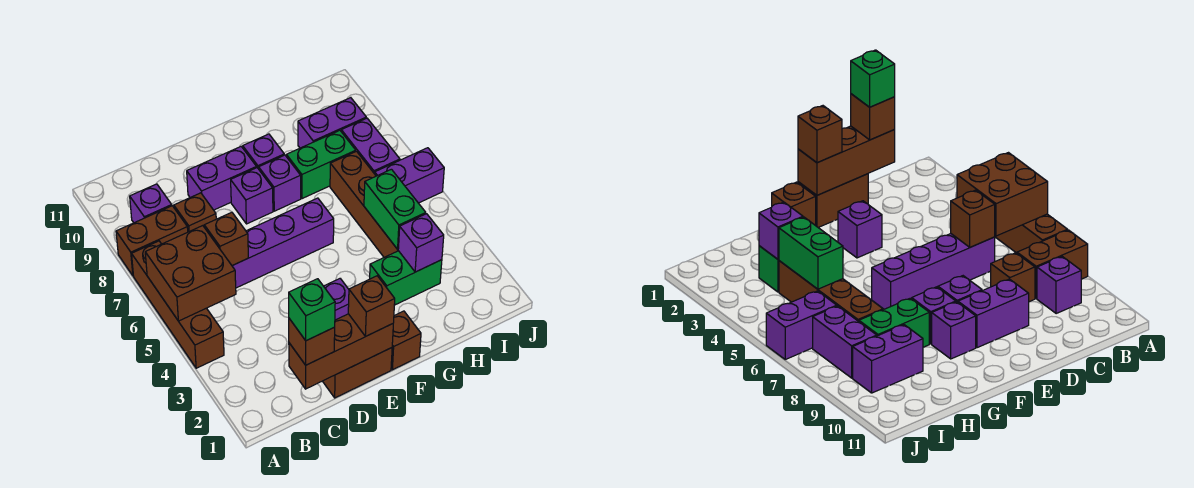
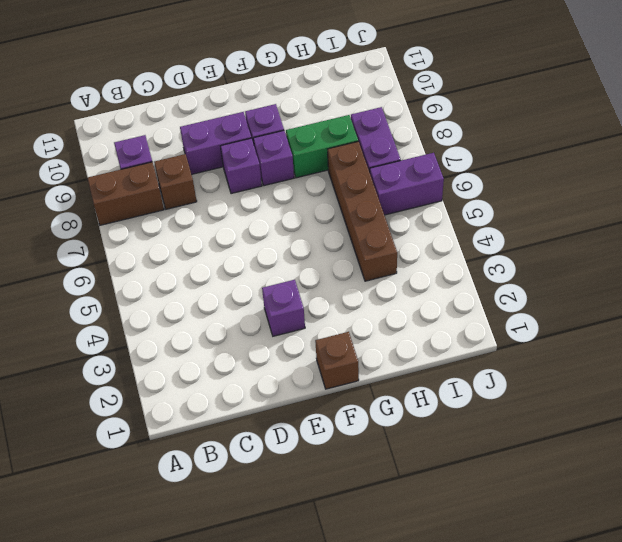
none -> brown 1x4 brick [132,241,224,368]
none -> purple 1x4 brick [232,198,334,288]
none -> brown 1x2 brick [323,348,392,398]

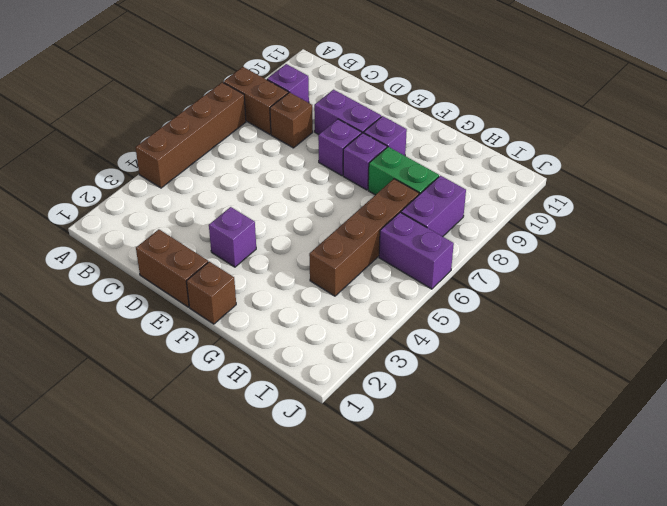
none -> purple 1x4 brick [232,198,334,288]
none -> green 1x2 brick [370,251,442,305]
none -> purple 1x2 brick [298,98,366,148]

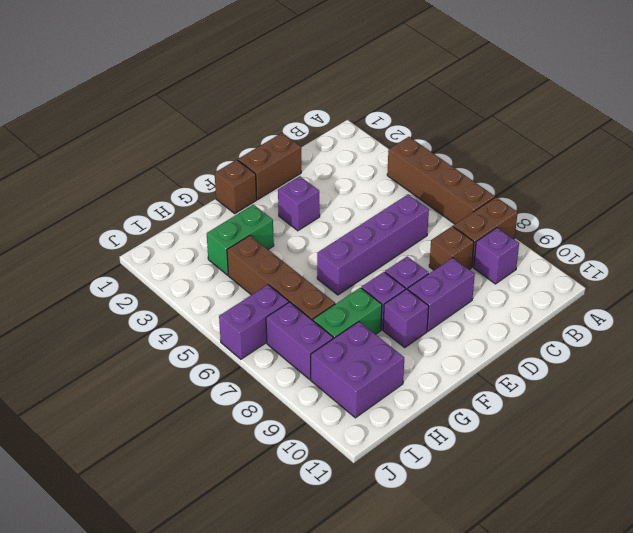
purple 2x2 brick [311,322,404,418] -> purple 1x2 brick [298,98,366,148]
none -> brown 2x2 brick [145,226,236,321]
none -> brown 1x3 brick [289,314,393,389]
none -> brown 1x1 brick [204,212,248,266]

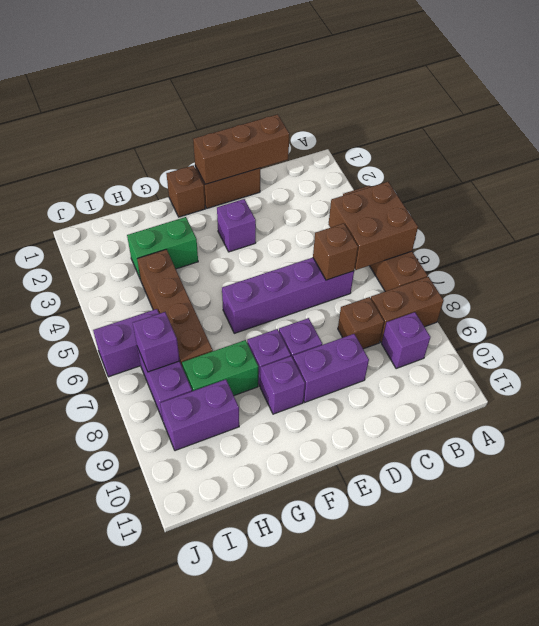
purple 1x1 brick [133,312,180,372] -> purple 1x1 brick moved to [398,214,444,272]
none -> green 1x2 brick [364,169,426,249]
none -> brown 1x1 brick [289,319,335,365]
none -> brown 1x1 brick [348,276,395,337]

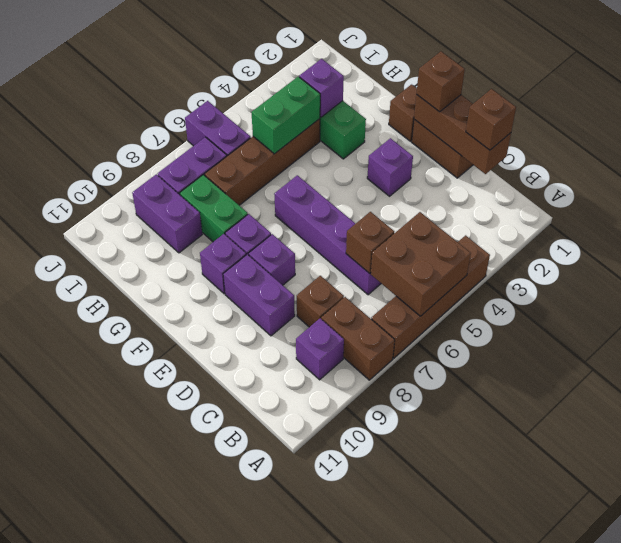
none -> green 1x1 brick [289,279,335,341]

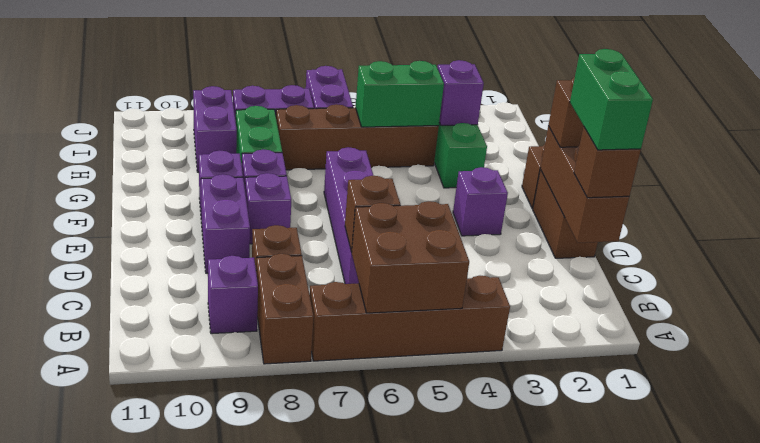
green 1x2 brick [570,49,653,150] -> green 1x1 brick [289,279,335,341]

